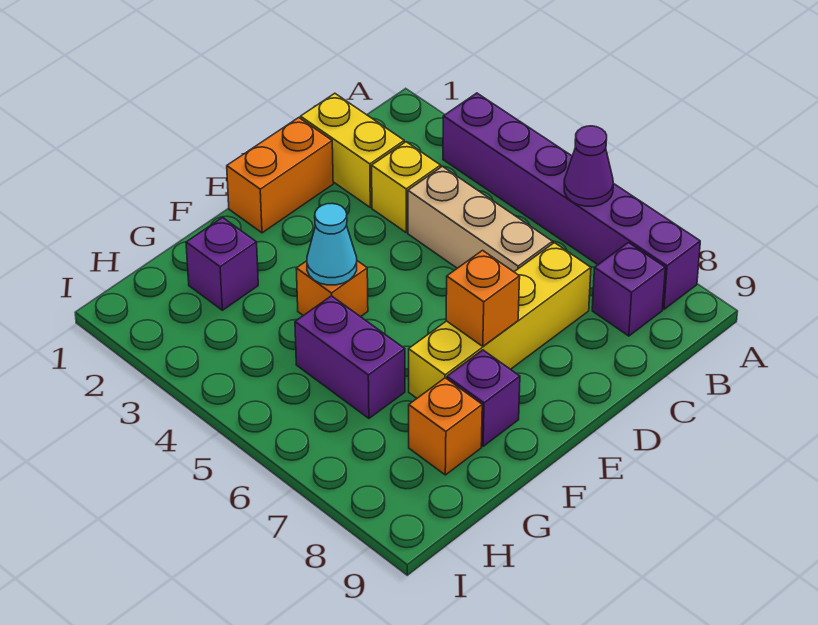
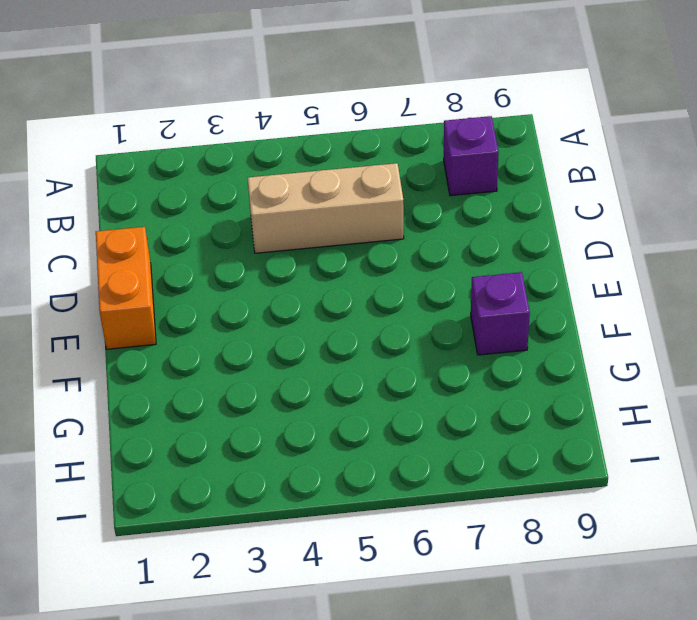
none -> purple 1x6 brick [443,93,700,309]
none -> yellow 1x2 brick [300,93,404,207]
none -> yellow 1x1 brick [372,142,441,232]

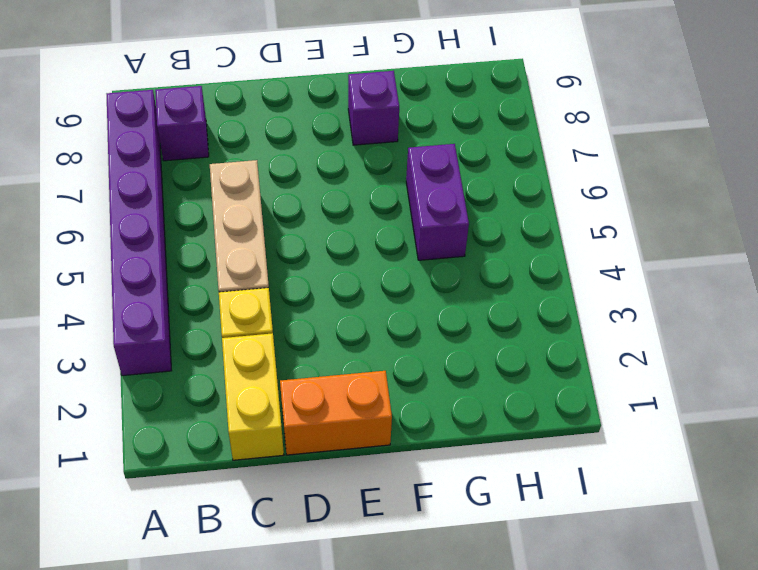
none -> yellow 1x4 brick [409,243,591,398]
none -> orange 1x1 brick [296,261,368,317]
none -> purple 1x1 brick [186,218,258,310]

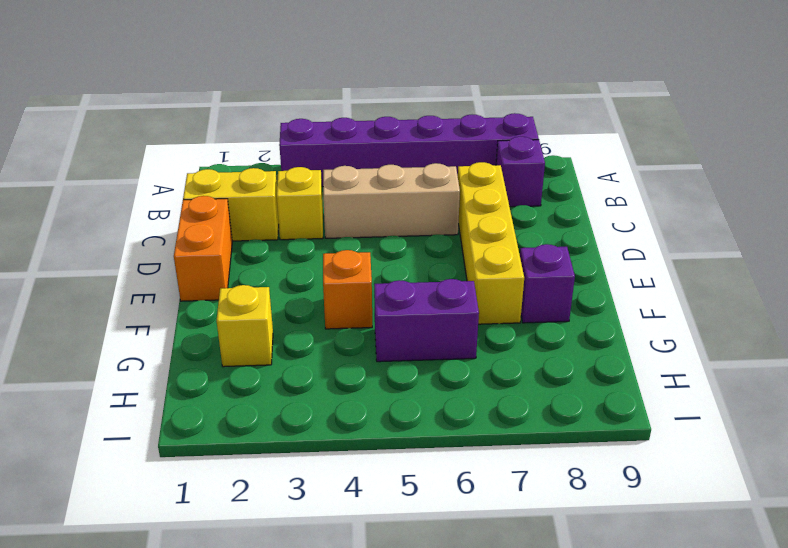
yellow 1x1 brick [216,285,273,367] -> purple 1x1 brick [186,218,258,310]
none -> orange 1x1 brick [409,378,482,475]
none -> purple 1x1 cone [564,126,613,206]
none -> orange 1x1 brick [446,250,520,346]

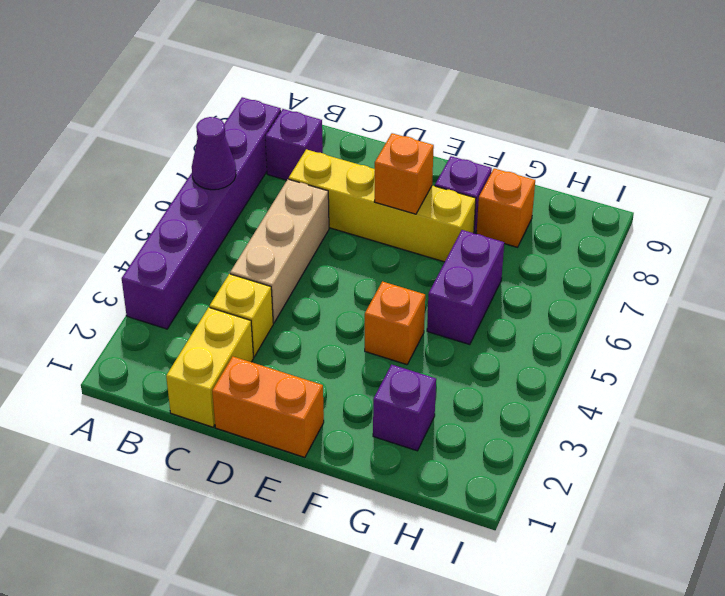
none -> cyan 1x1 cone [307,203,357,285]

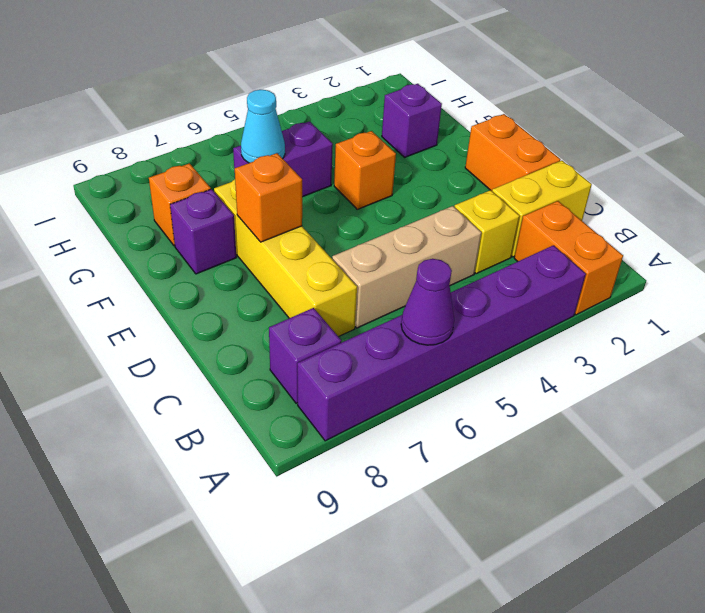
orange 1x2 brick [514,201,623,315] -> none
cyan 1x1 cone [241,90,285,163] -> cyan 1x1 cone moved to [307,203,357,285]

